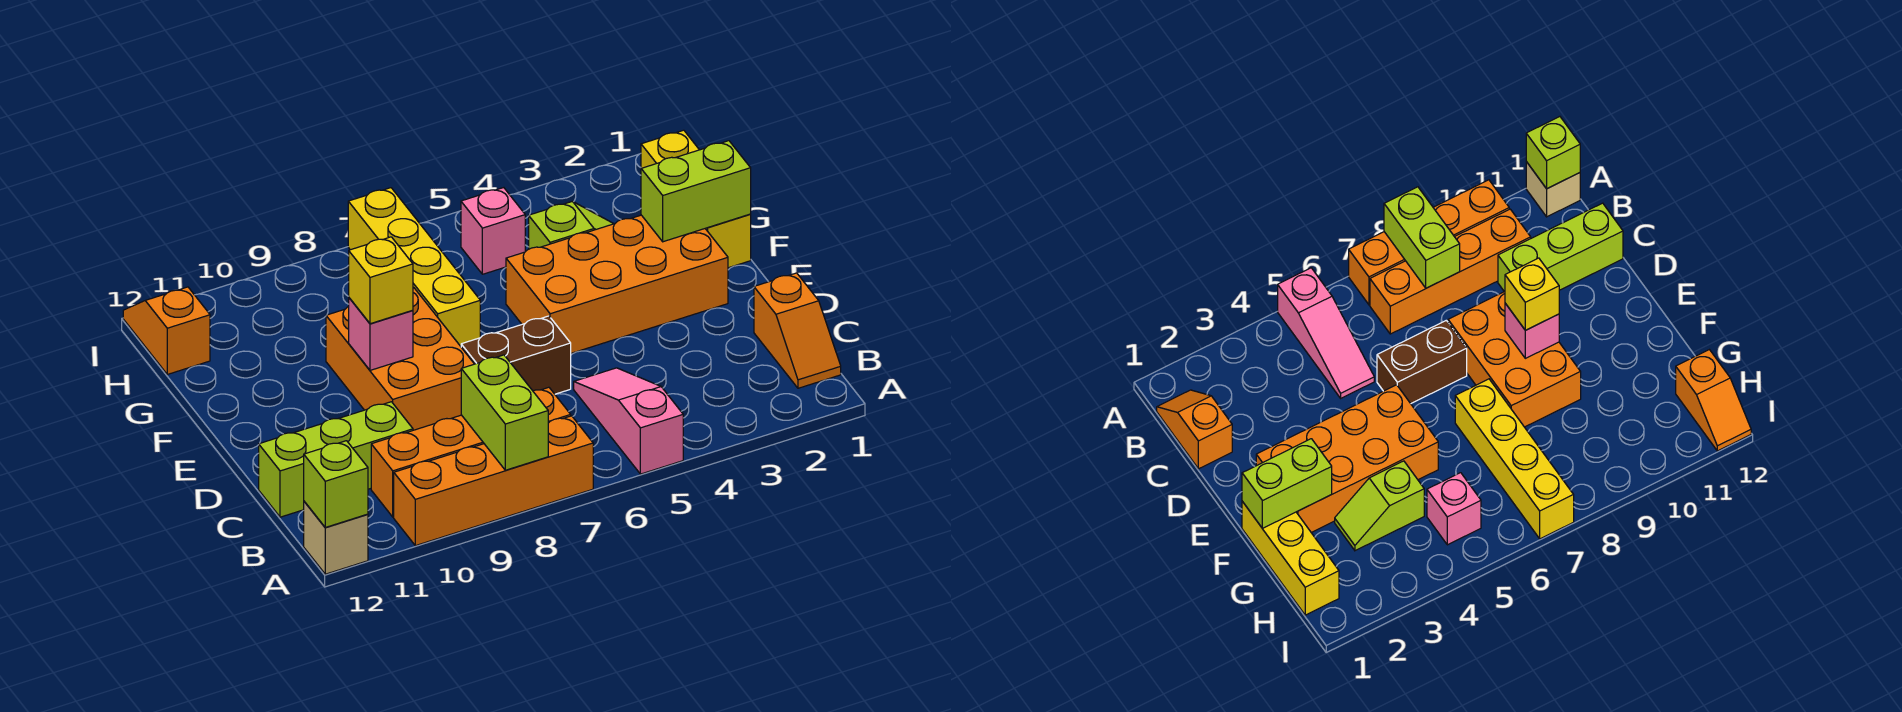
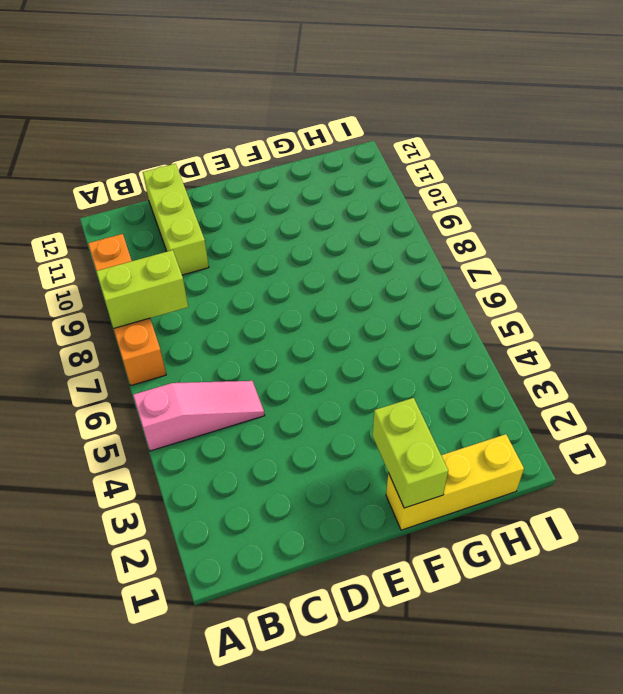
none -> tan 1x1 brick [304,502,368,574]
none -> orange 1x2 slope [754,273,841,388]
none -> orange 1x4 brick [371,387,571,517]

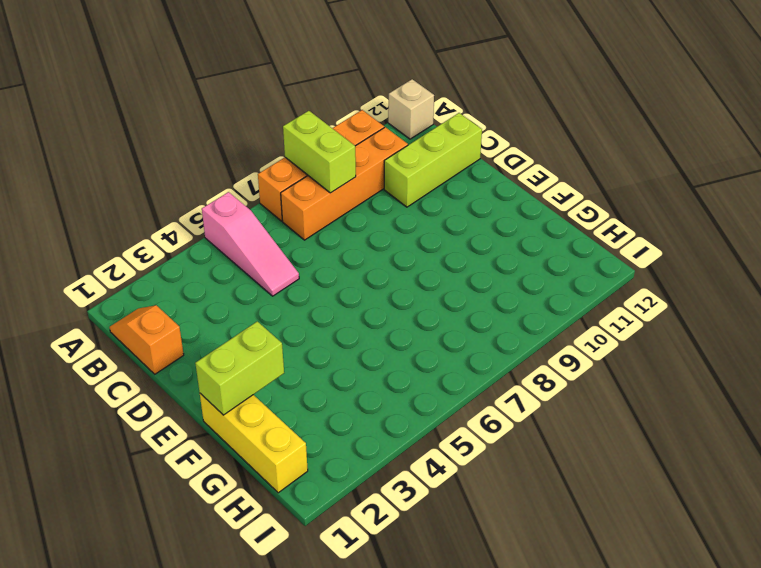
none -> brown 1x2 brick [461,316,571,394]
none -> orange 2x3 brick [326,288,474,430]
none -> orange 2x4 brick [506,215,728,353]

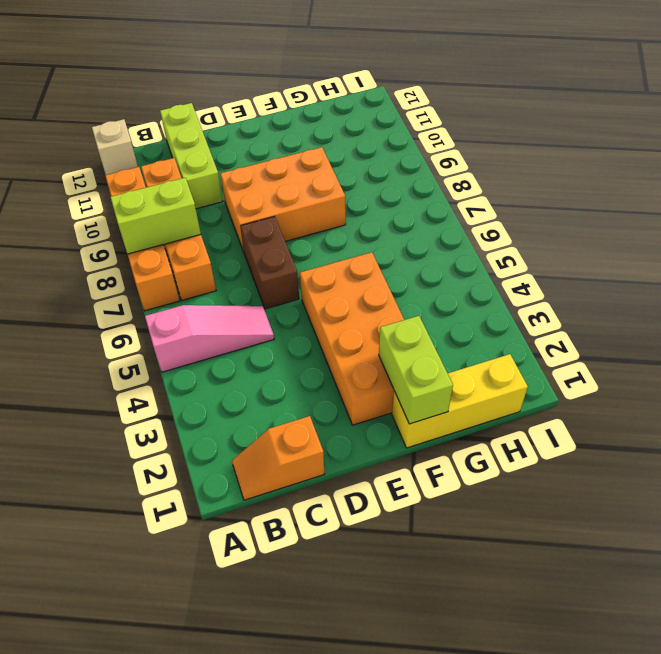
none -> yellow 1x4 brick [348,188,480,346]
none -> lime 1x2 slope [529,201,614,249]
none -> pink 1x1 brick [461,188,525,274]

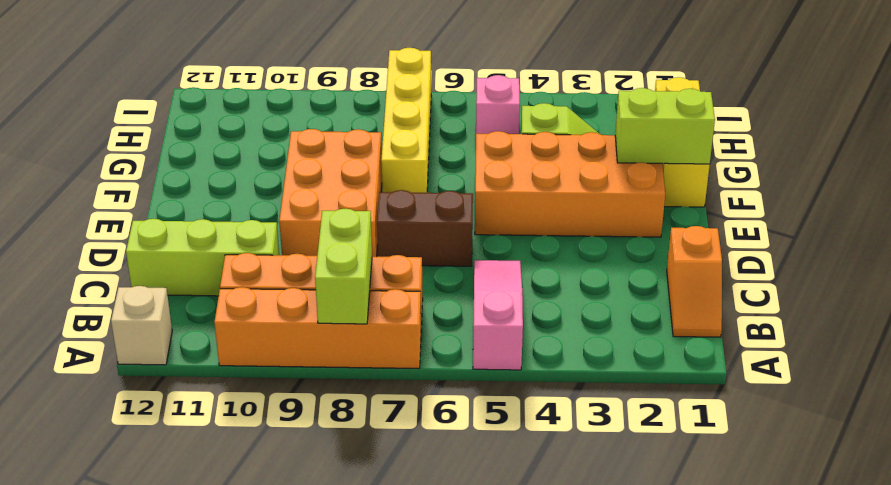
none -> orange 1x2 slope [123,287,210,374]
none -> lime 1x1 brick [304,441,368,527]
none -> pink 1x1 brick [349,298,413,370]

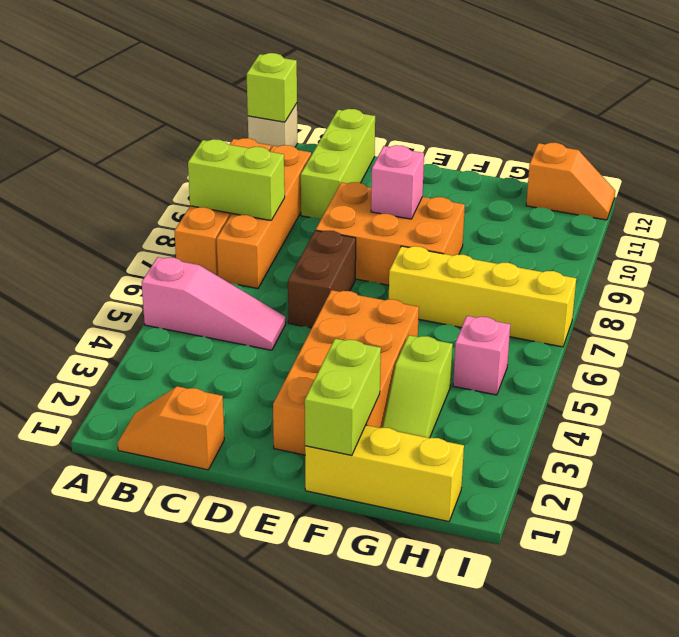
none -> yellow 1x1 brick [349,237,413,324]

